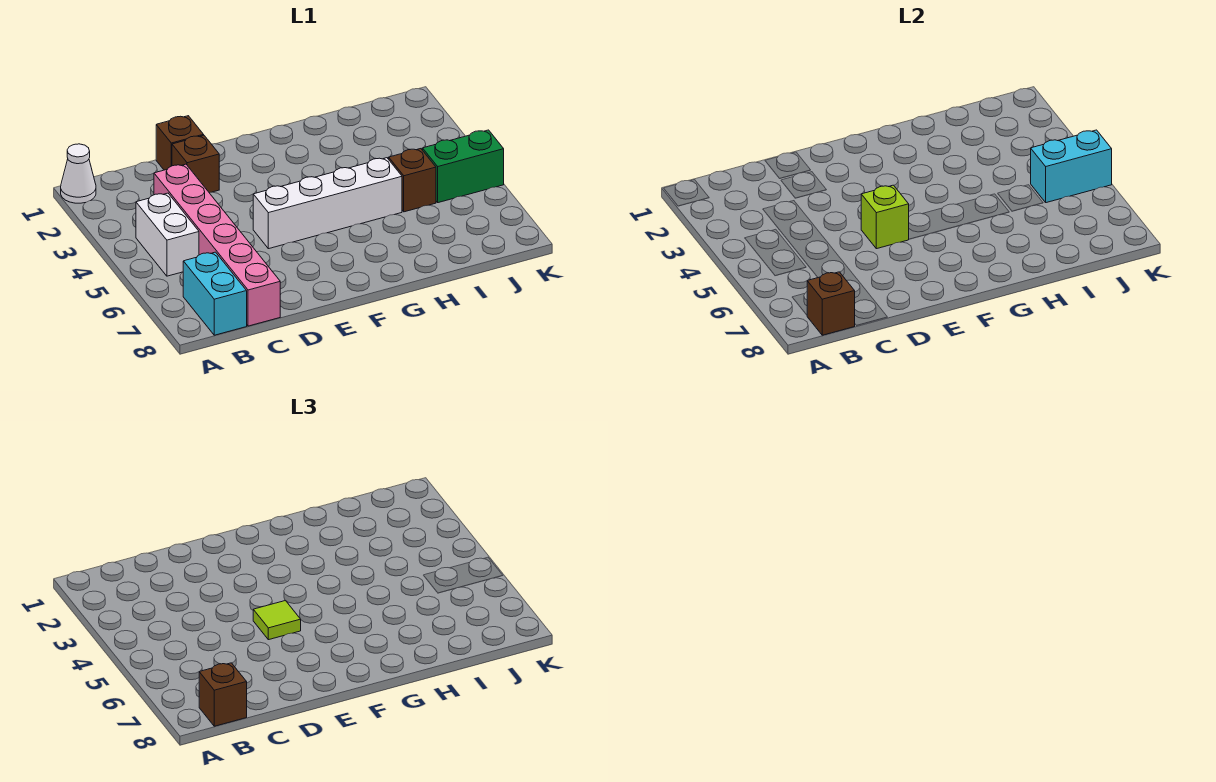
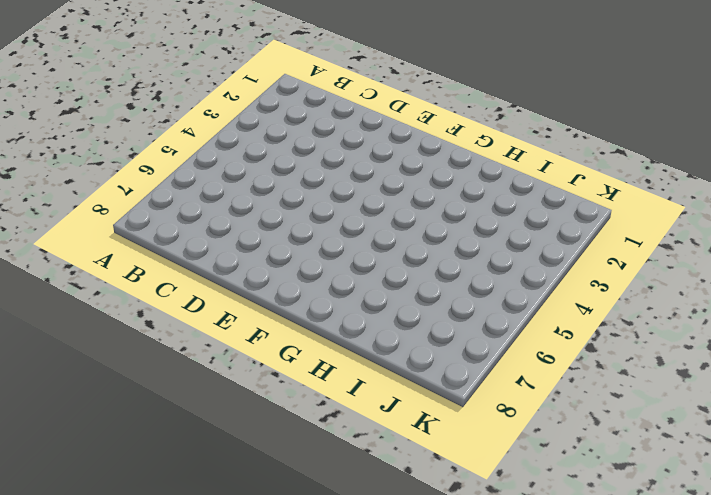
none -> white 1x1 cone [61,144,96,203]
none -> white 1x2 brick [136,193,199,276]
none -> cyan 1x2 brick [183,252,247,335]

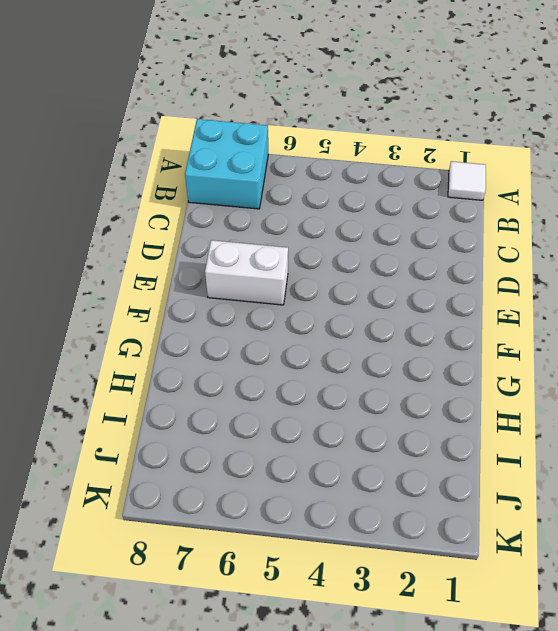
white 1x1 tile [448,161,486,200] -> white 1x1 cone [61,144,96,203]
cyan 2x2 brick [185,119,268,209] -> cyan 1x2 brick [183,252,247,335]
white 1x2 brick [205,240,288,305] -> white 1x2 brick moved to [136,193,199,276]
none -> pink 1x6 brick [154,164,280,326]
none -> brown 1x1 brick [156,116,204,170]
none -> brown 1x1 brick [172,136,219,193]

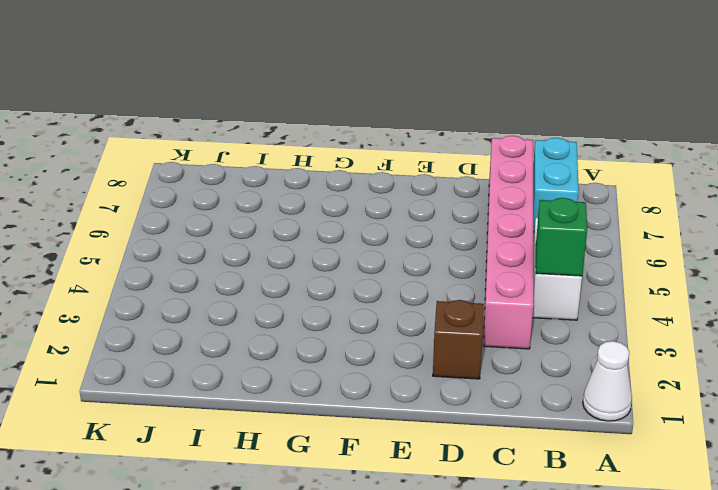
green 1x1 brick [536,198,587,276] -> none
none -> brown 1x1 brick [156,116,204,170]
none -> white 1x4 brick [253,158,402,249]
none -> brown 1x1 brick [389,149,436,212]

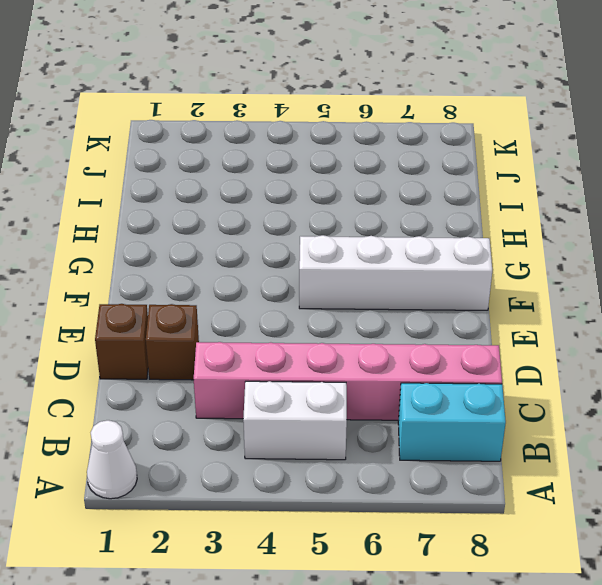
white 1x4 brick [299,235,492,310] -> white 1x4 brick turned to [253,158,402,249]
none -> brown 1x1 brick [389,149,436,212]
none -> green 1x2 brick [423,130,504,203]
none -> brown 1x1 brick [807,272,855,335]

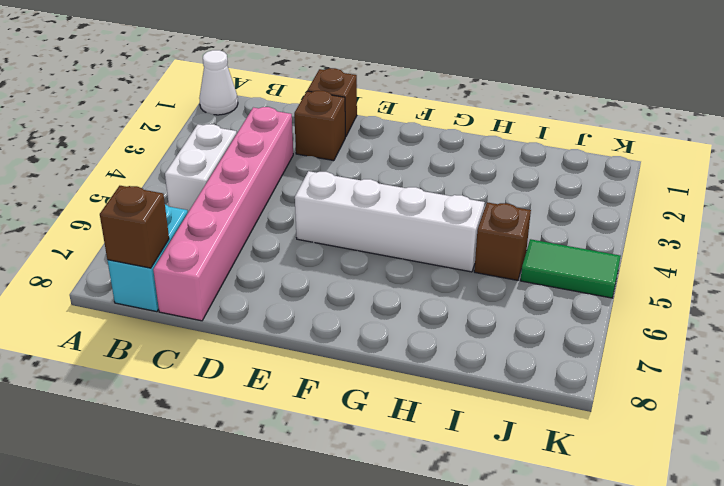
green 1x2 tile [520,239,621,298] -> green 1x2 brick [423,130,504,203]
none -> lime 1x1 brick [861,185,909,249]
none -> cyan 1x2 brick [1031,130,1112,203]
none -> brown 1x1 brick [199,663,247,726]

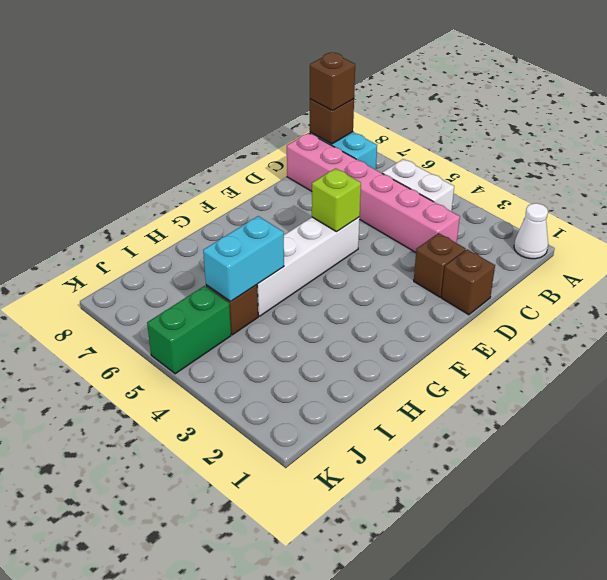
cyan 1x2 brick [203,216,284,302] -> cyan 1x2 brick moved to [1031,130,1112,203]
none -> lime 1x1 tile [253,601,301,640]

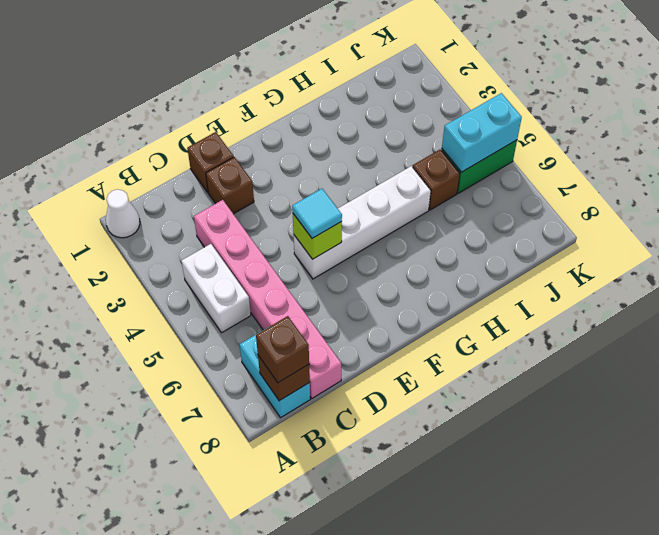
cyan 1x1 tile [292,189,342,238] -> lime 1x1 tile [253,601,301,640]

